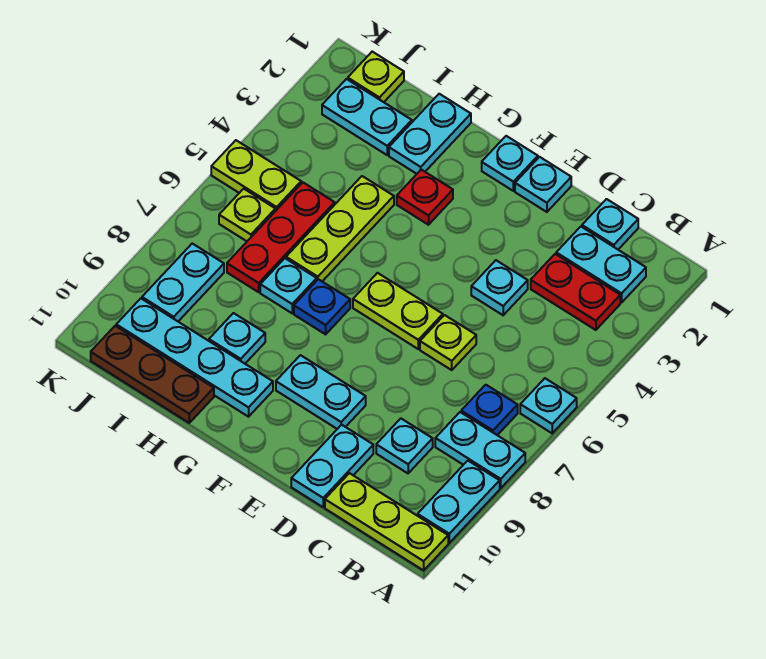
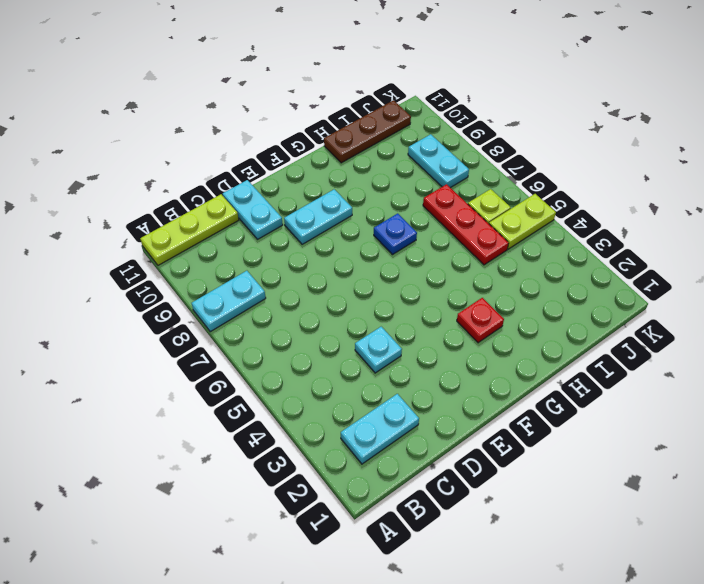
none -> cyan 1x1 plate [520,378,577,433]
none -> cyan 1x2 plate [418,461,500,543]
none -> red 1x2 plate [531,254,620,330]
none -> blue 1x1 plate [461,385,518,435]

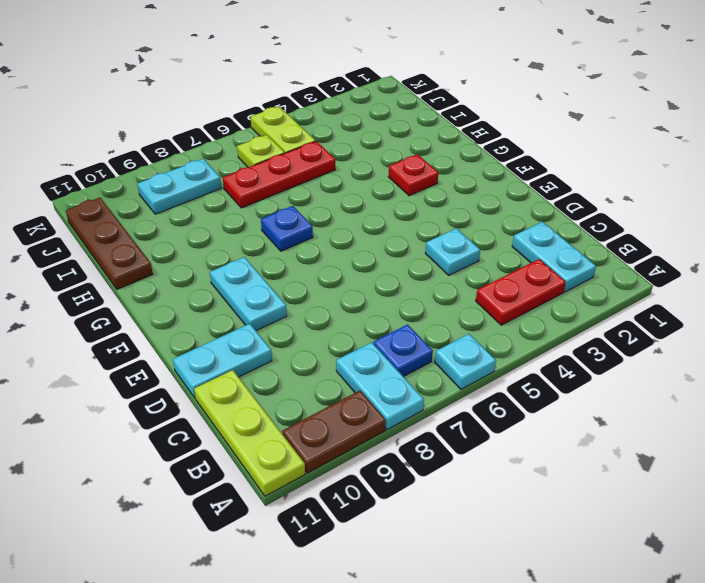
brown 1x2 plate [282,391,386,473] -> cyan 1x2 plate [418,461,500,543]
red 1x2 plate [476,259,566,325] -> red 1x2 plate turned to [531,254,620,330]
none -> cyan 1x1 plate [582,199,638,249]
none -> cyan 1x1 plate [376,419,433,473]
none -> lime 1x1 plate [420,315,476,370]
none -> cyan 1x1 plate [515,157,571,212]

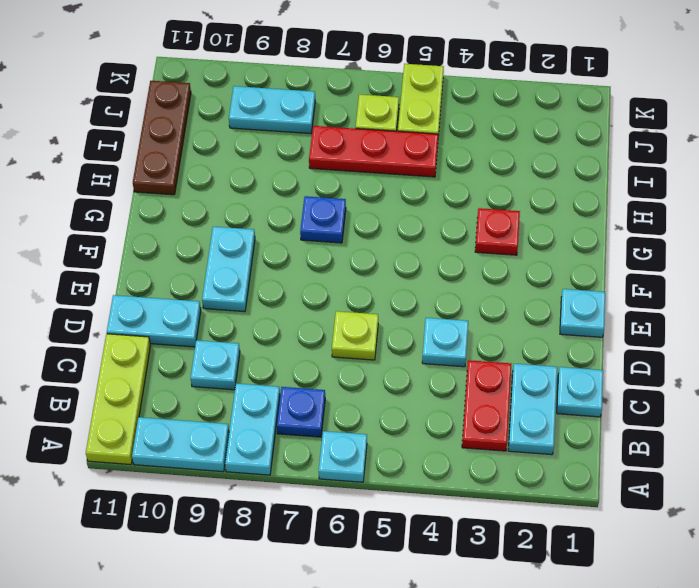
none -> lime 1x2 plate [353,273,443,349]
none -> cyan 1x1 plate [482,136,538,191]
none -> cyan 1x4 plate [116,298,273,417]
none -> cyan 1x2 plate [389,94,471,174]

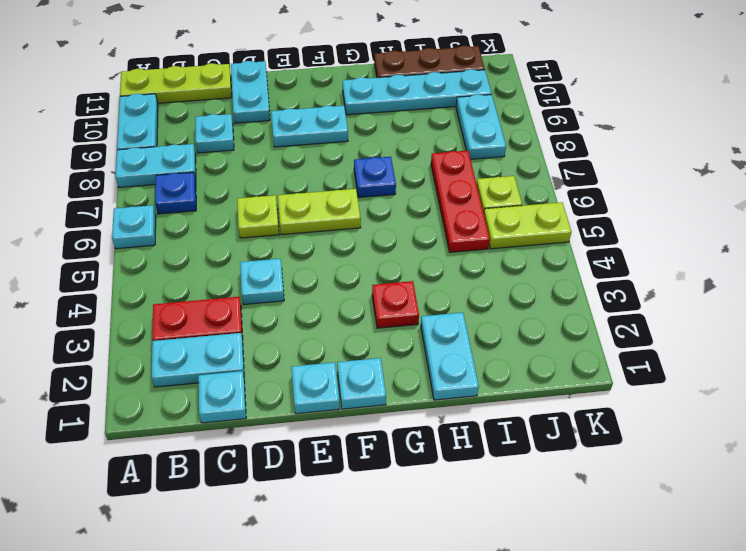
none -> lime 1x3 plate [286,176,394,281]
none -> cyan 1x1 plate [260,258,317,313]
none -> cyan 1x1 plate [209,313,265,363]
none -> cyan 1x2 plate [322,79,412,155]

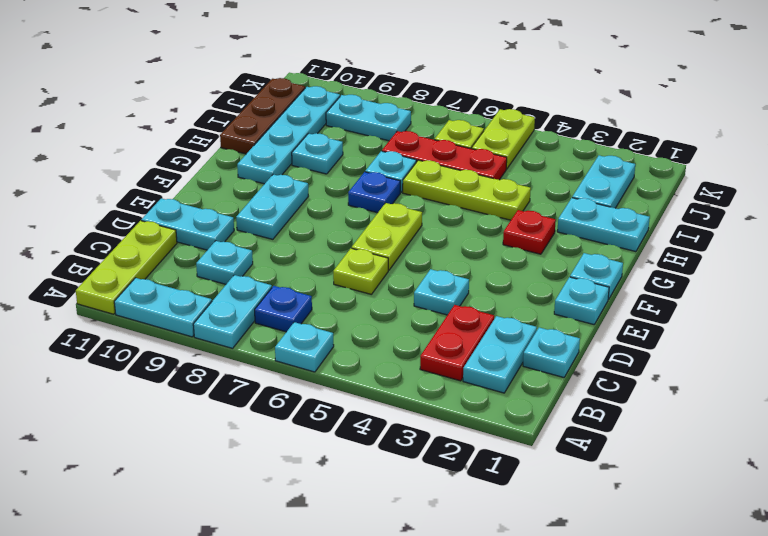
none -> lime 1x1 plate [348,52,404,102]

